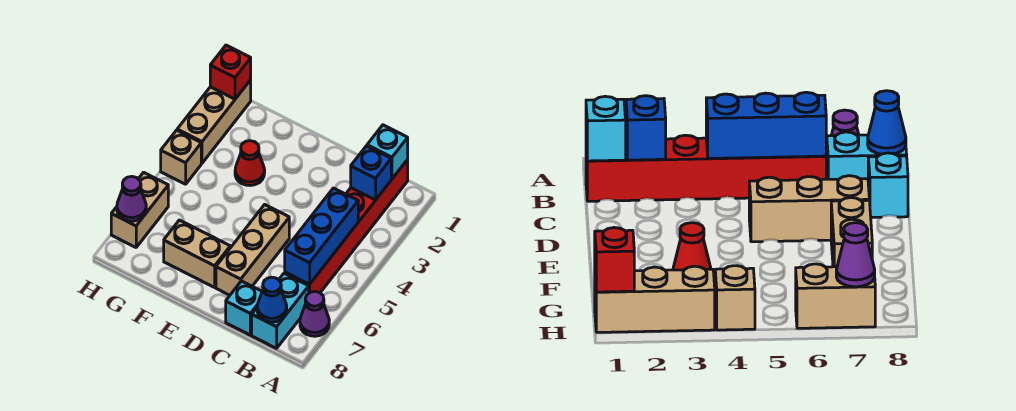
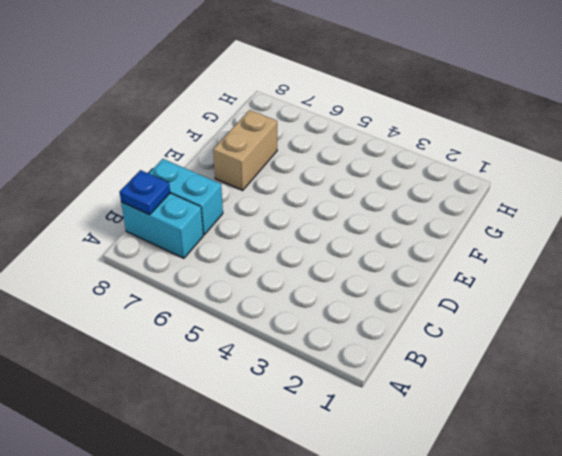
blue 1x1 plate [120,170,170,215] -> blue 1x1 cone [257,277,287,322]
cyan 1x2 brick [149,159,223,235] -> cyan 1x1 brick [226,281,262,335]
none -> purple 1x1 cone [300,291,329,336]
none -> red 1x6 brick [285,160,408,293]
none -> tan 1x3 brick [216,205,289,295]

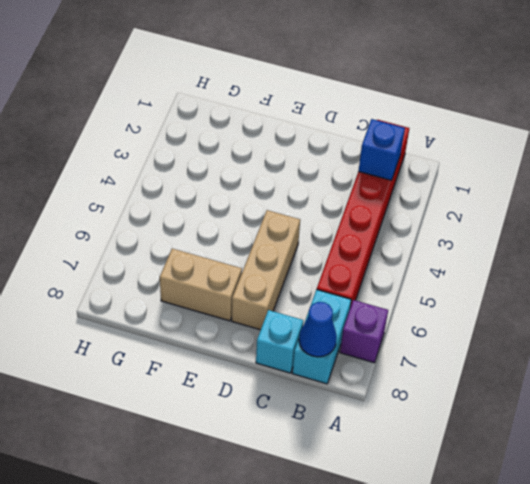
purple 1x1 brick [340,300,388,363] -> purple 1x1 cone [300,291,329,336]
none -> red 1x1 cone [235,141,265,186]
none -> tan 1x3 brick [177,80,251,163]
none -> tan 1x1 brick [161,130,201,184]

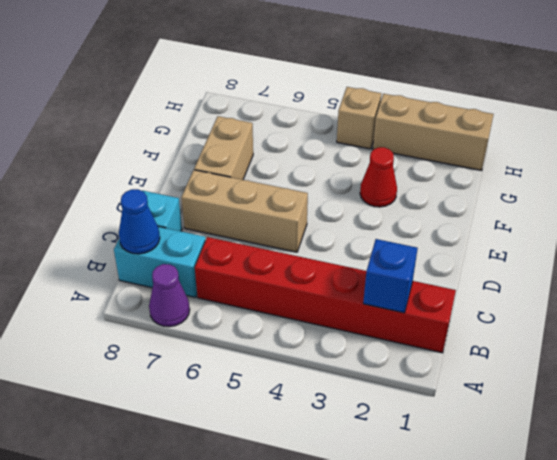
none -> tan 1x2 brick [111,172,168,247]
none -> cyan 1x1 brick [367,125,408,179]
none -> blue 1x3 brick [285,188,358,284]

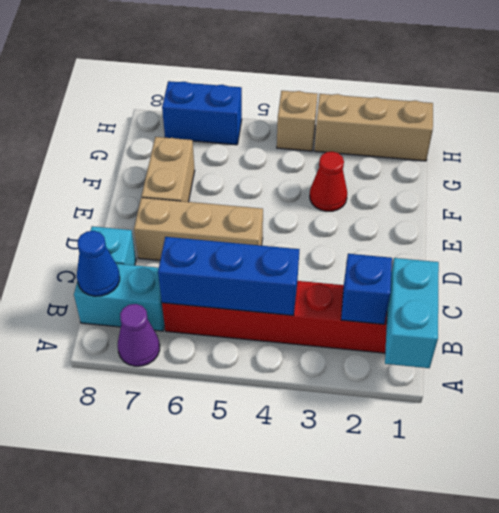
cyan 1x2 brick [385,258,439,368] -> cyan 1x1 brick [367,125,408,179]
blue 1x2 brick [162,81,242,145] -> tan 1x2 brick [111,172,168,247]
none -> red 1x1 brick [210,45,251,99]
none -> purple 1x1 cone [117,176,146,221]

